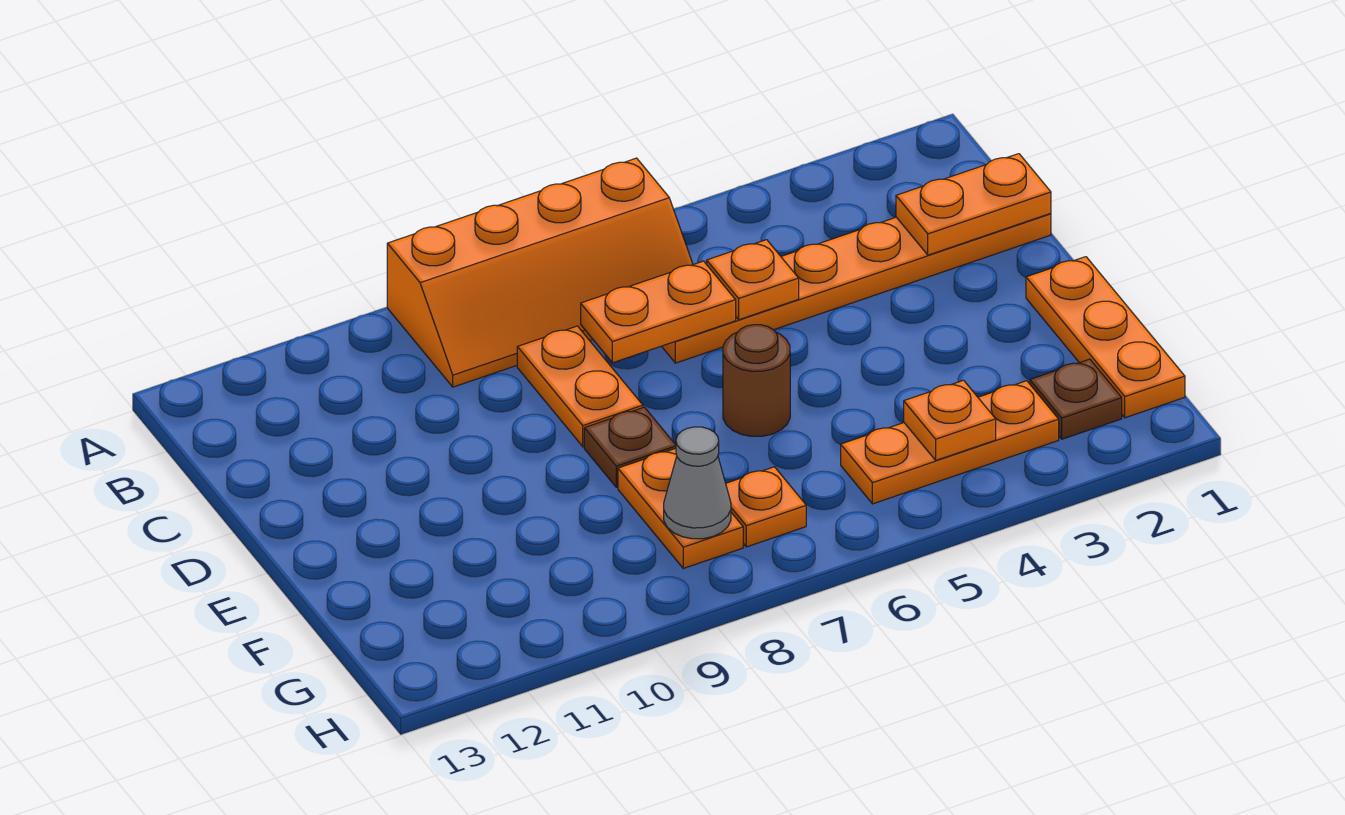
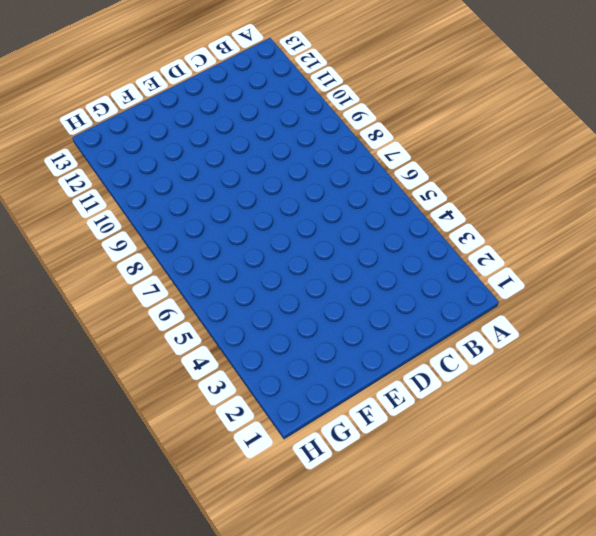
none -> orange 2x4 slope [387,158,693,387]
none -> orange 1x6 plate [662,213,1051,363]
none -> orange 1x2 plate [517,326,643,447]

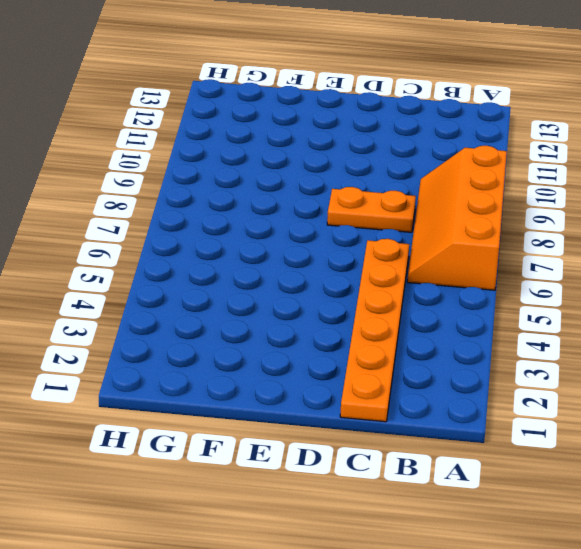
none -> orange 1x3 plate [1026,257,1185,418]
none -> brown 1x1 round brick [723,325,790,436]
none -> brown 1x1 plate [584,407,676,487]

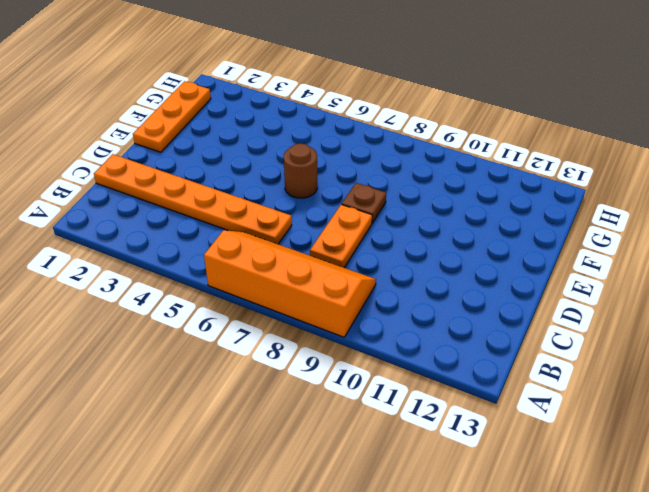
none -> orange 1x2 plate [618,449,743,568]
none -> brown 1x1 plate [1030,359,1122,439]
none -> orange 1x3 plate [841,381,1059,504]

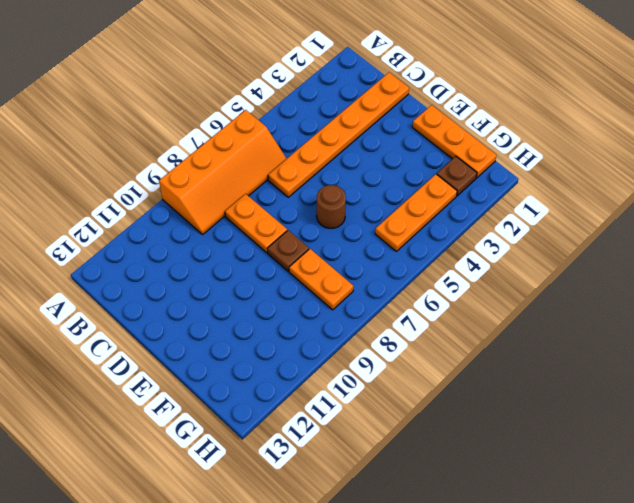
none -> orange 1x1 plate [726,467,806,547]
none -> orange 1x2 plate [896,154,1051,255]
none -> orange 1x1 plate [707,240,799,320]

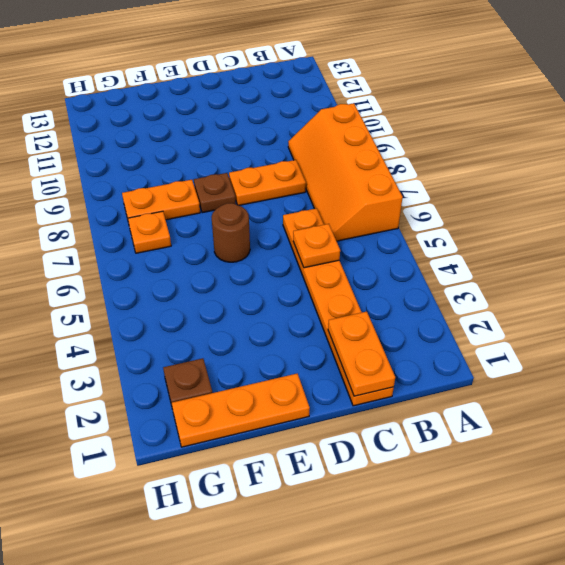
none -> orange 1x3 plate [841,381,1059,504]
none -> orange 1x2 plate [581,261,736,363]
none -> orange 1x1 plate [904,380,996,460]

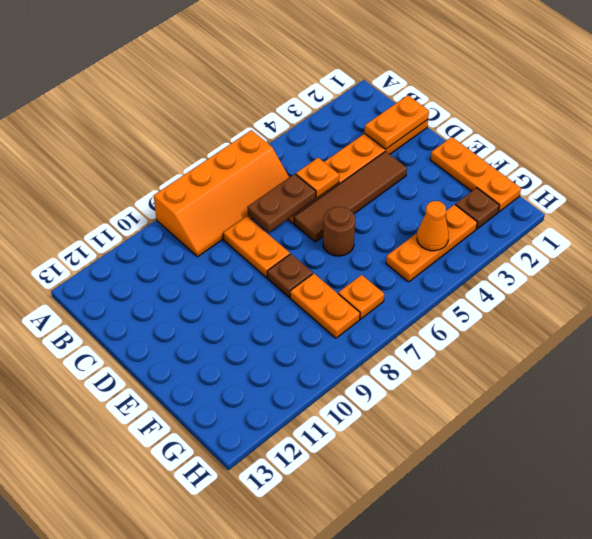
brown 1x2 plate [247,174,316,232] -> orange 1x2 plate [581,261,736,363]
brown 1x4 tile [294,152,407,242] -> none
orange 1x1 cone [417,201,449,251] -> orange 1x1 plate [904,380,996,460]
none -> grey 1x1 cone [664,427,731,539]

